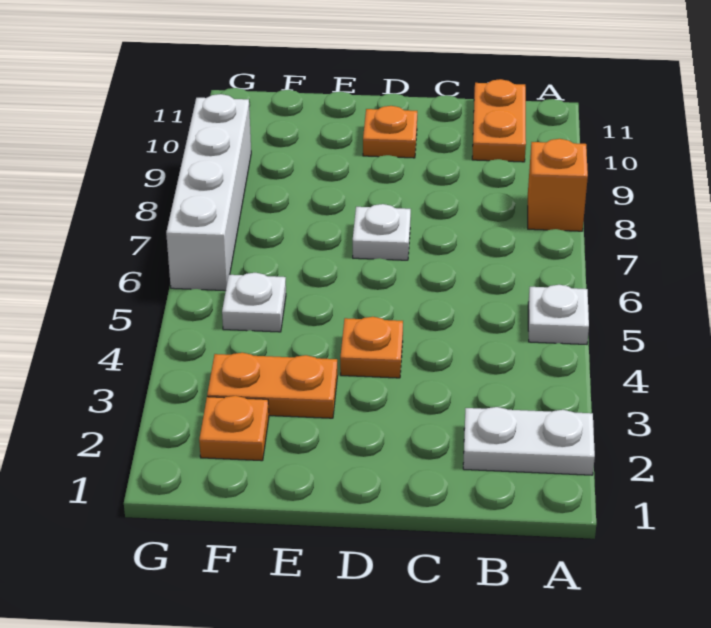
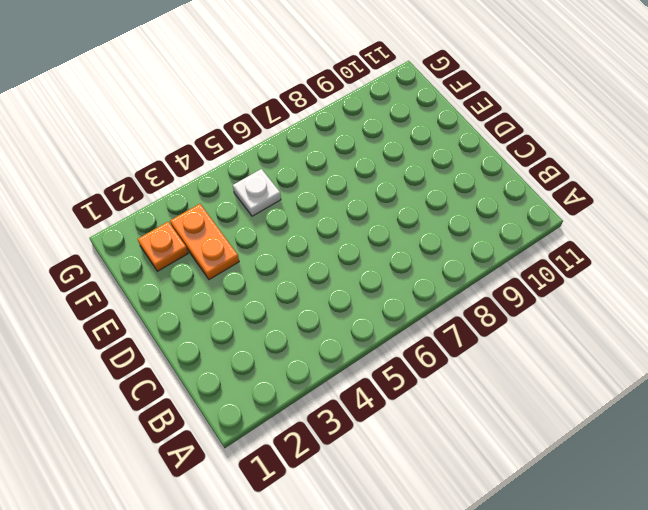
none -> white 1x2 plate [463,407,595,475]
none -> white 1x1 plate [528,285,589,344]

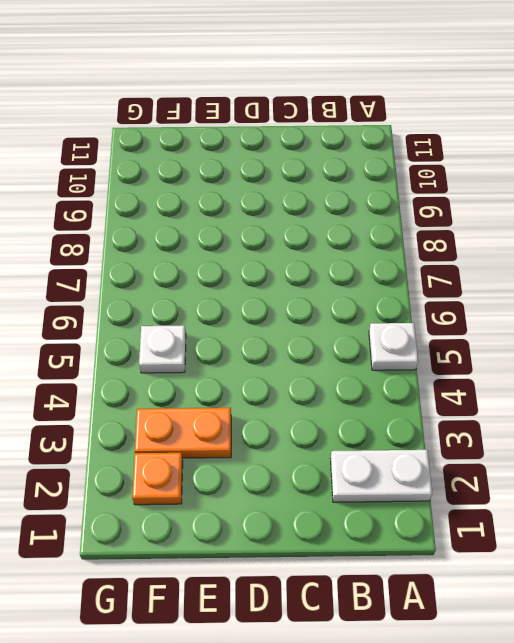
none -> orange 1x1 brick [528,139,588,231]
none -> orange 1x2 plate [472,79,526,162]

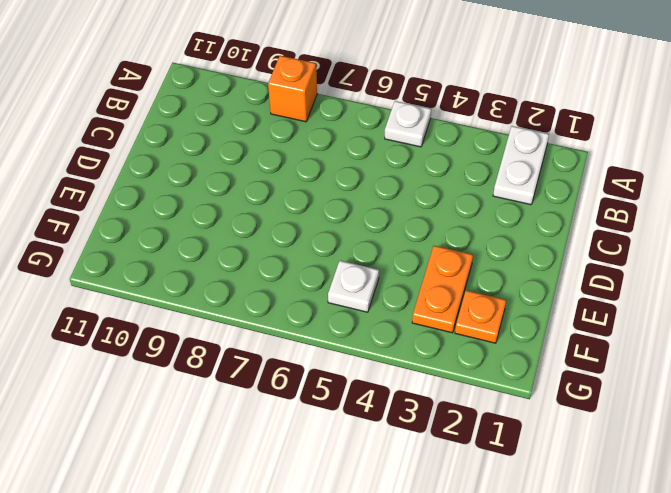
none -> orange 1x2 plate [472,79,526,162]
none -> orange 1x1 plate [340,317,403,378]

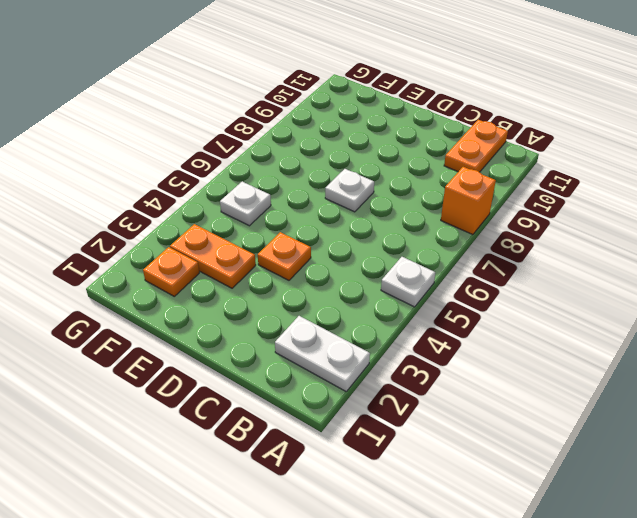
none -> orange 1x1 plate [363,106,417,158]
none -> white 1x4 brick [166,94,251,291]

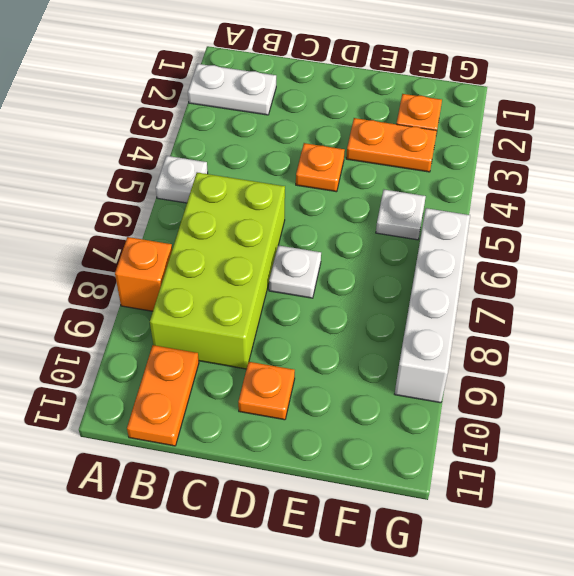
lime 2x4 brick [150,173,285,369] -> none

